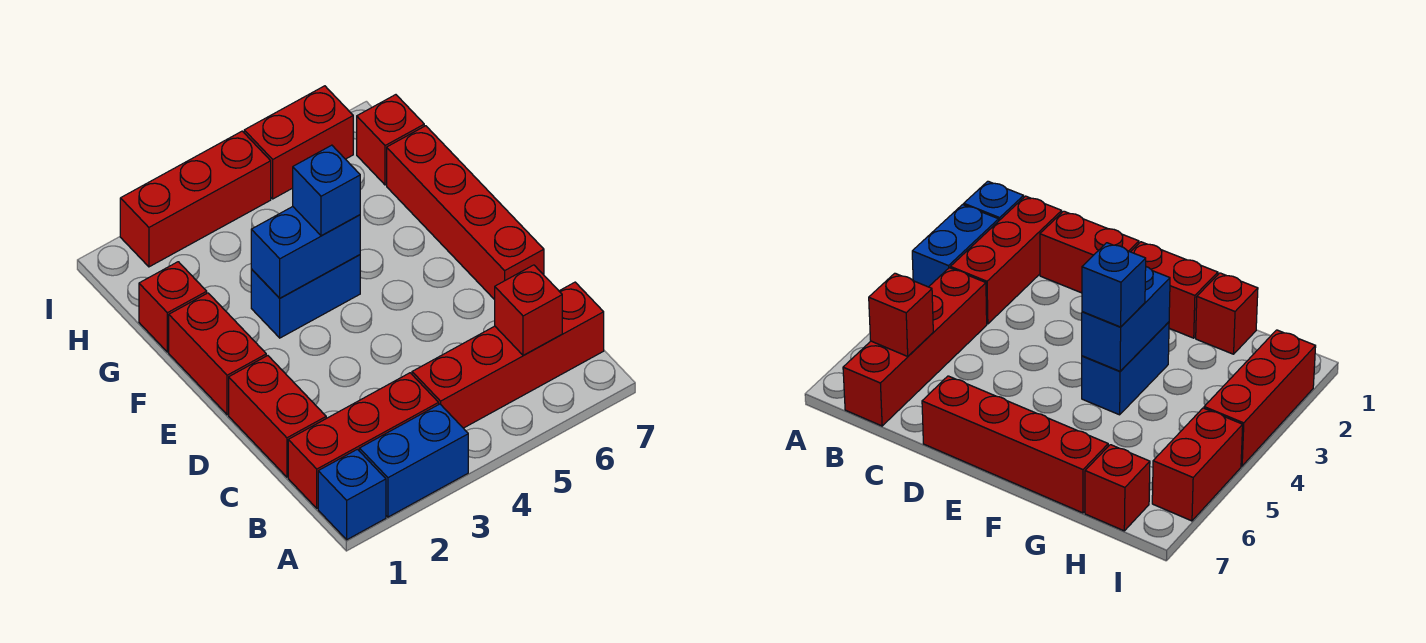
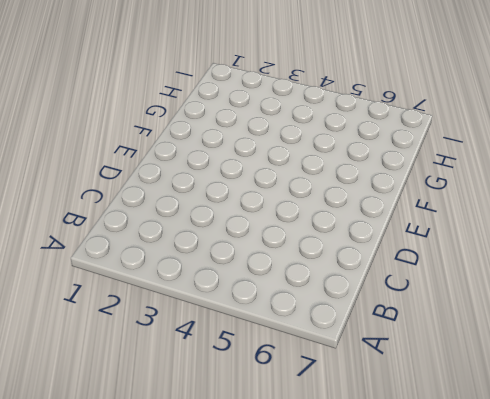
none -> blue 1x1 brick [318,449,386,540]
none -> blue 1x2 brick [359,404,468,517]
none -> red 1x3 brick [288,373,439,508]

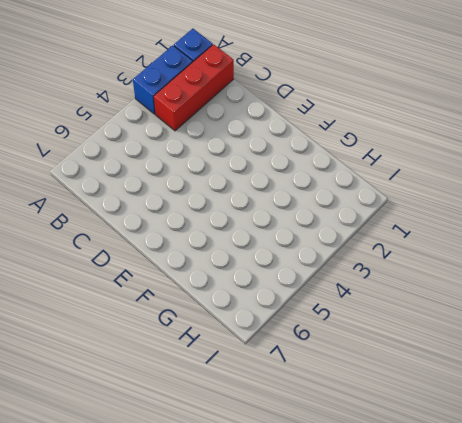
none -> red 1x4 brick [412,282,604,428]
none -> red 1x2 brick [229,356,326,477]
none -> red 1x4 brick [387,126,544,300]

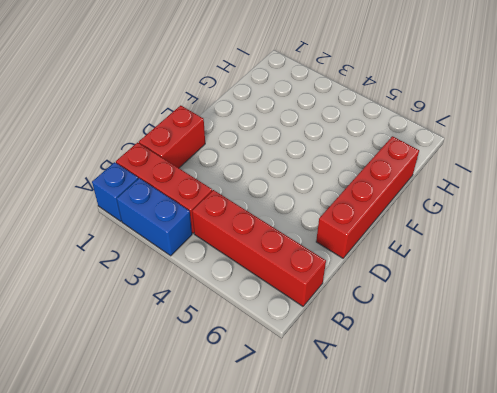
none -> red 1x2 brick [169,293,266,415]
none -> blue 1x2 brick [251,255,360,338]
none -> red 1x1 brick [139,262,207,352]

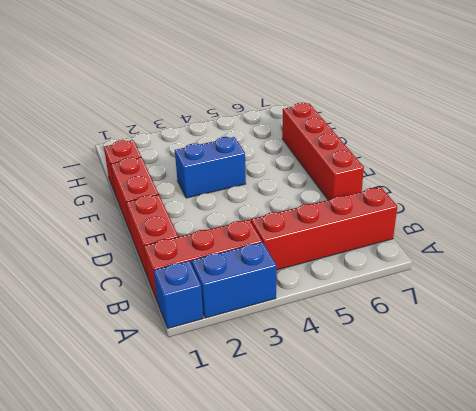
none -> red 1x1 brick [357,95,424,185]
none -> red 1x3 brick [120,131,271,267]
none -> red 1x2 brick [244,86,353,199]

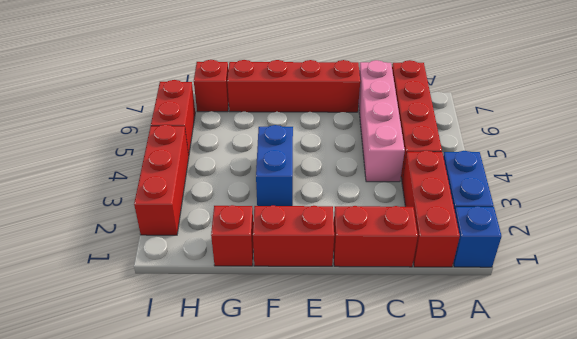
pink 1x4 brick [358,60,405,182] -> none
none -> red 1x1 brick [495,265,562,356]
none -> blue 1x2 brick [251,207,360,298]
none -> blue 1x1 brick [293,145,360,236]

